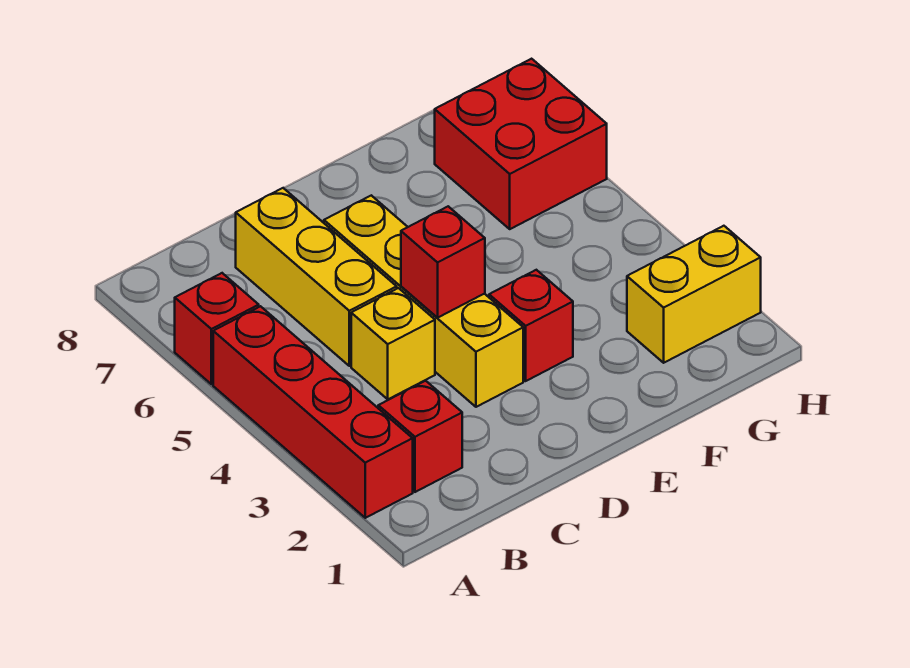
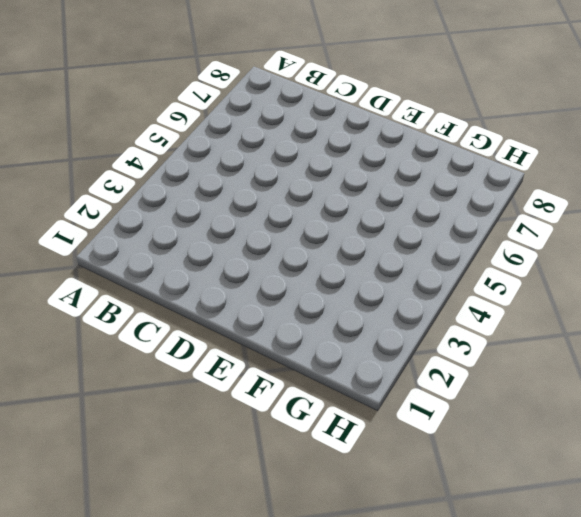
none -> red 1x4 brick [213,306,413,518]
none -> red 1x1 brick [175,273,259,384]

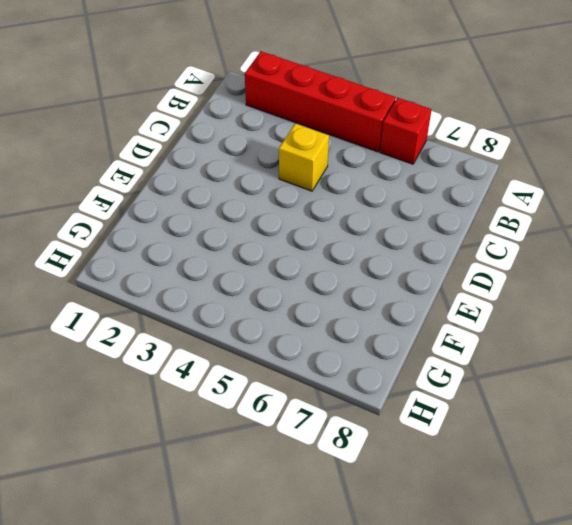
none -> red 1x1 brick [378,381,462,492]
none -> yellow 1x3 brick [236,188,397,366]

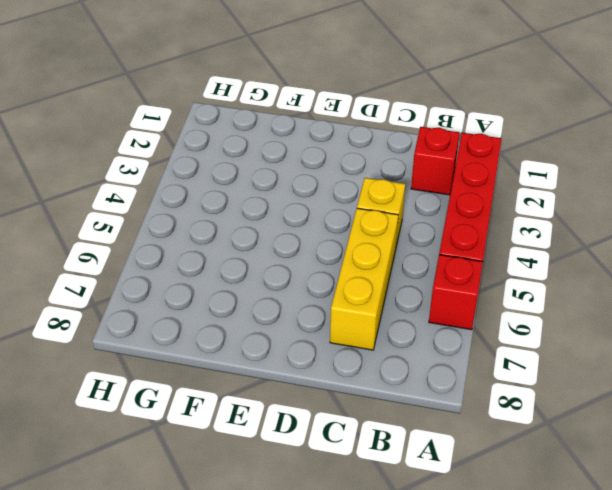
none -> yellow 1x4 brick [324,195,523,407]
none -> red 1x1 brick [489,270,573,381]

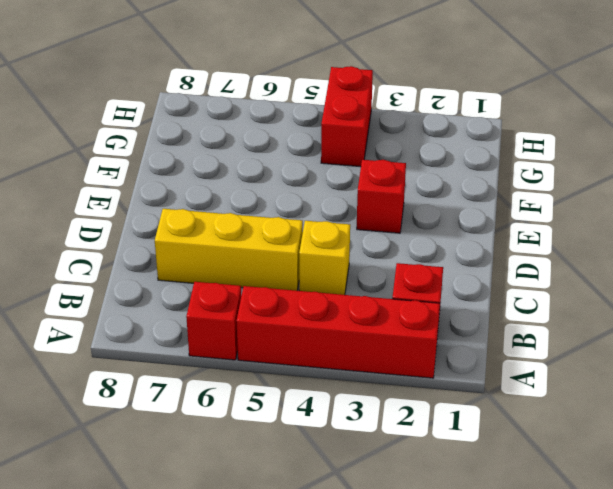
red 1x2 brick [321,66,373,167] -> none
none -> yellow 1x4 brick [324,195,523,407]
none -> yellow 1x2 brick [627,226,761,363]

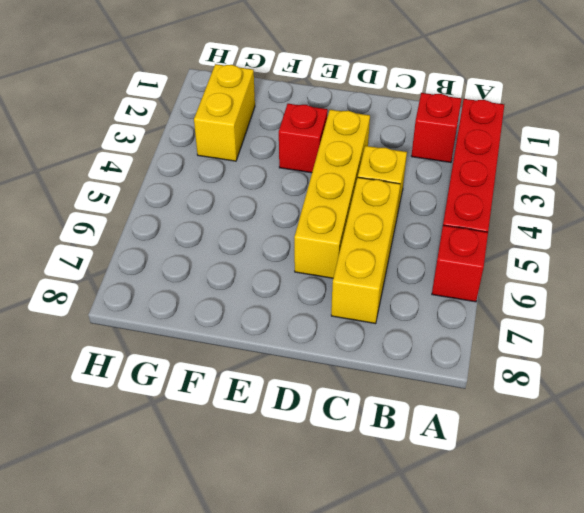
yellow 1x2 brick [194,64,255,161] -> yellow 1x2 brick turned to [627,226,761,363]
none -> red 2x2 brick [435,59,607,229]
none -> red 1x1 brick [401,206,485,318]

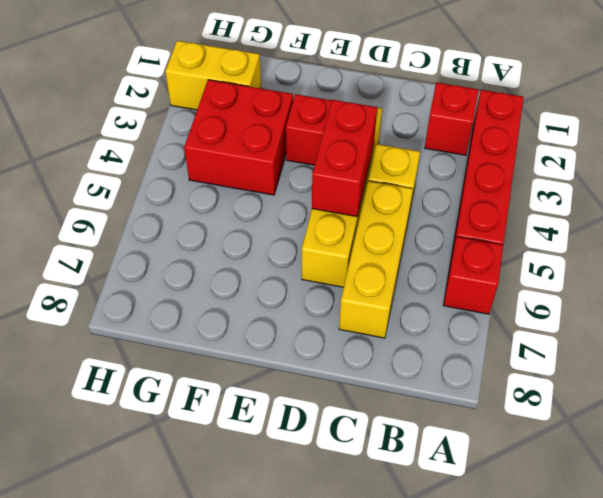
red 1x2 brick [312,100,377,217] -> red 1x1 brick [401,206,485,318]
red 2x2 brick [184,80,293,195] -> red 2x2 brick moved to [435,59,607,229]

